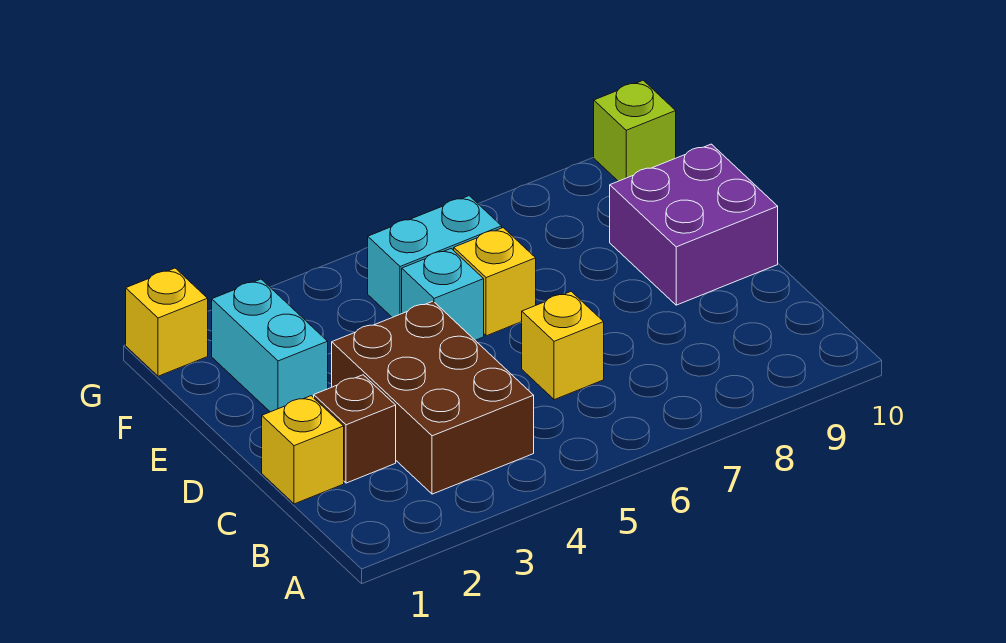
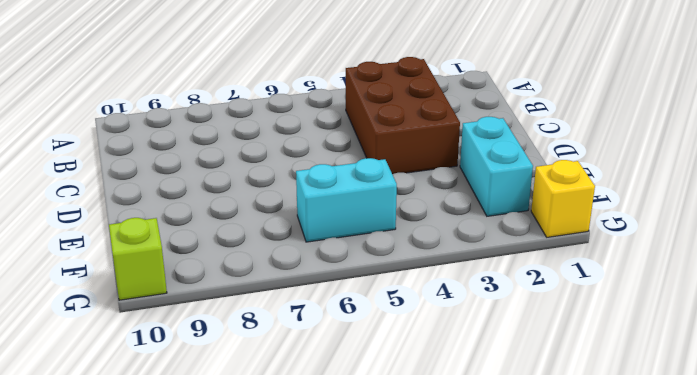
none -> yellow 1x1 brick [262,396,344,504]
none -> brown 1x1 brick [314,375,396,483]

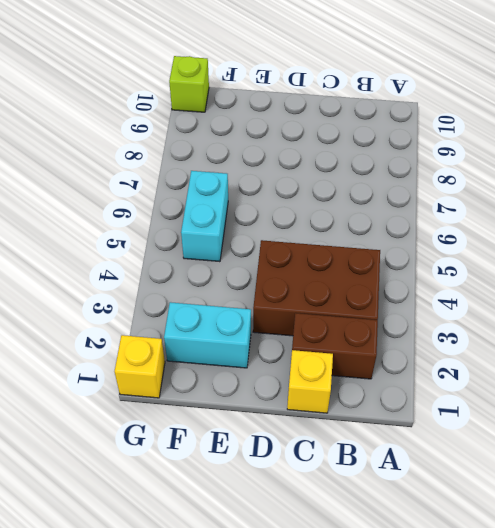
brown 1x2 brick [292,313,378,379] -> brown 1x1 brick [314,375,396,483]
none -> yellow 1x1 brick [522,291,604,400]
none -> purple 2x2 brick [610,144,778,305]

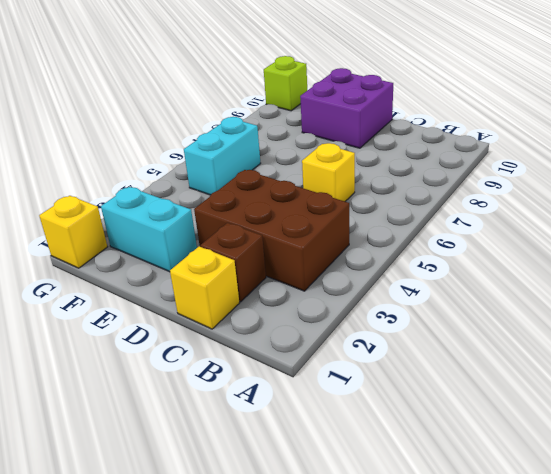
none -> cyan 1x1 brick [402,249,484,340]
none -> yellow 1x1 brick [454,228,536,336]

